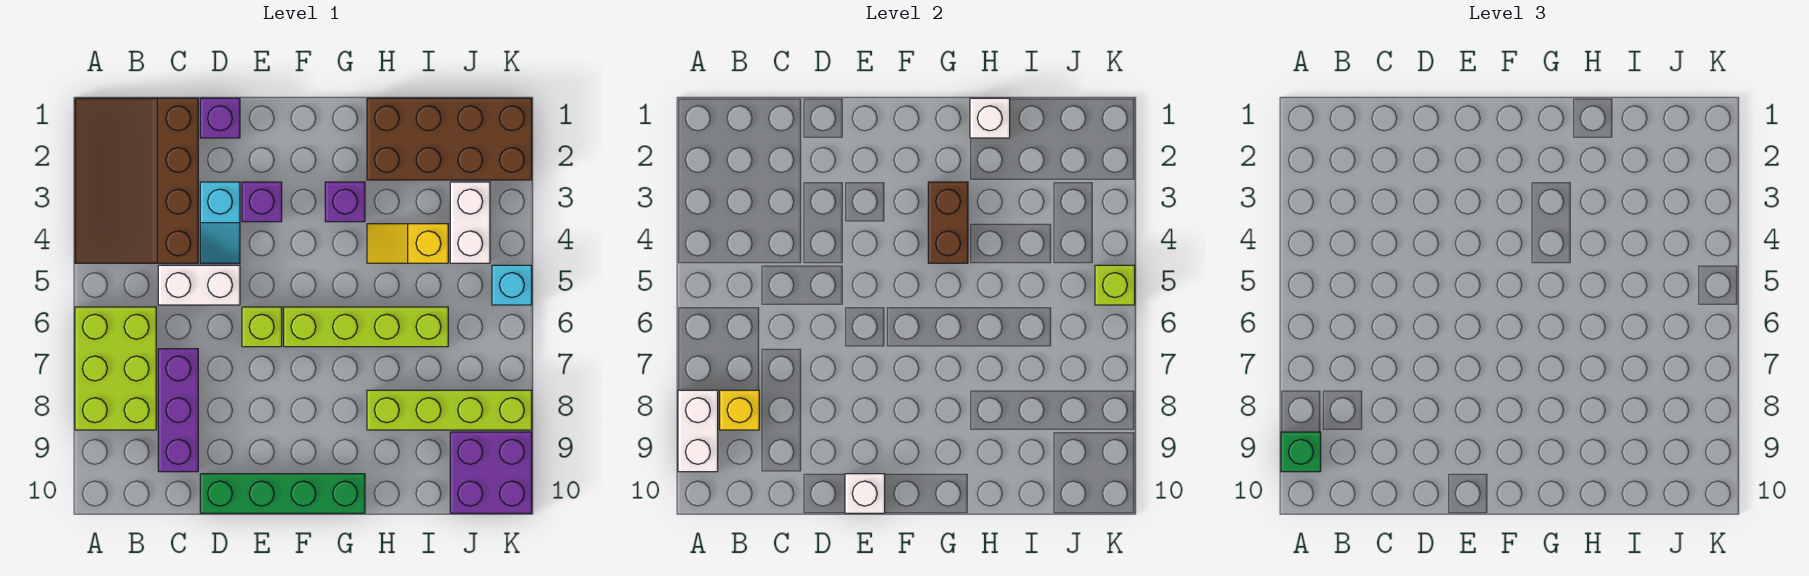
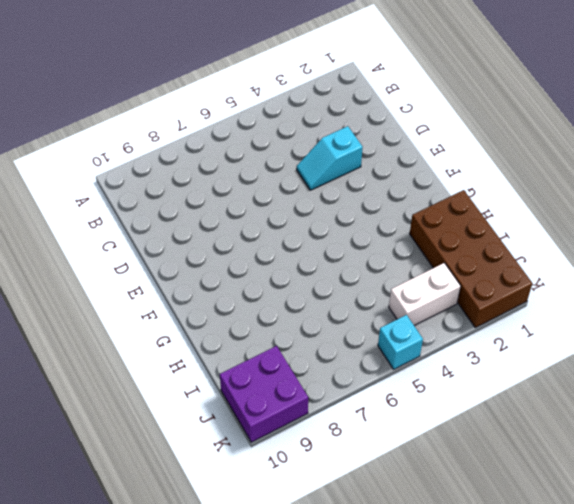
none -> brown 3x4 slope [75,98,198,263]
none -> lime 2x3 brick [75,307,156,430]
none -> white 1x2 brick [158,265,240,305]

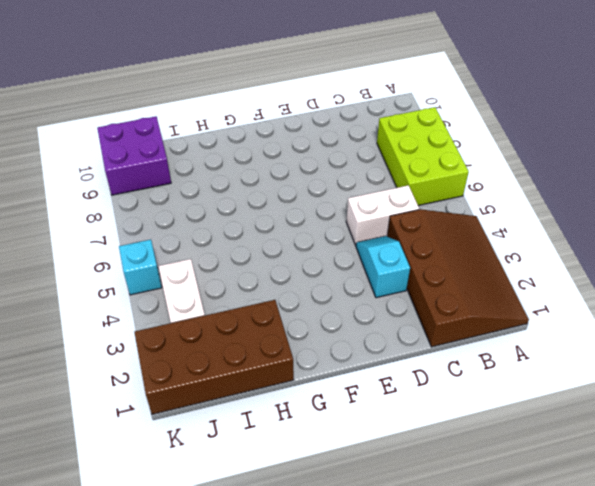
none -> purple 1x3 brick [158,349,198,472]
none -> purple 1x1 brick [200,98,240,138]
none -> green 1x4 brick [200,474,365,513]

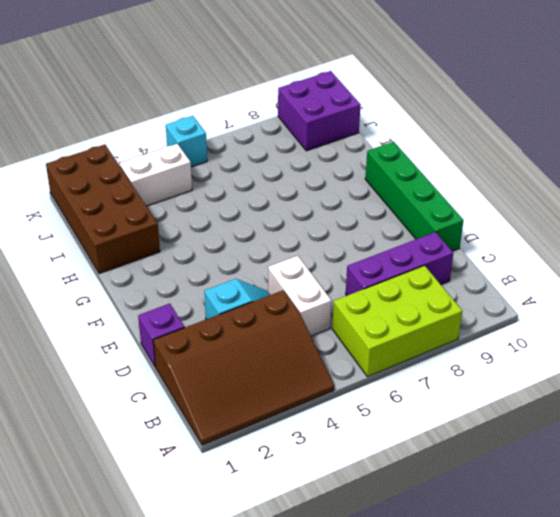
none -> purple 1x1 brick [242,182,282,222]
none -> lime 1x1 brick [242,307,282,347]
none -> lime 1x4 brick [284,307,448,347]

